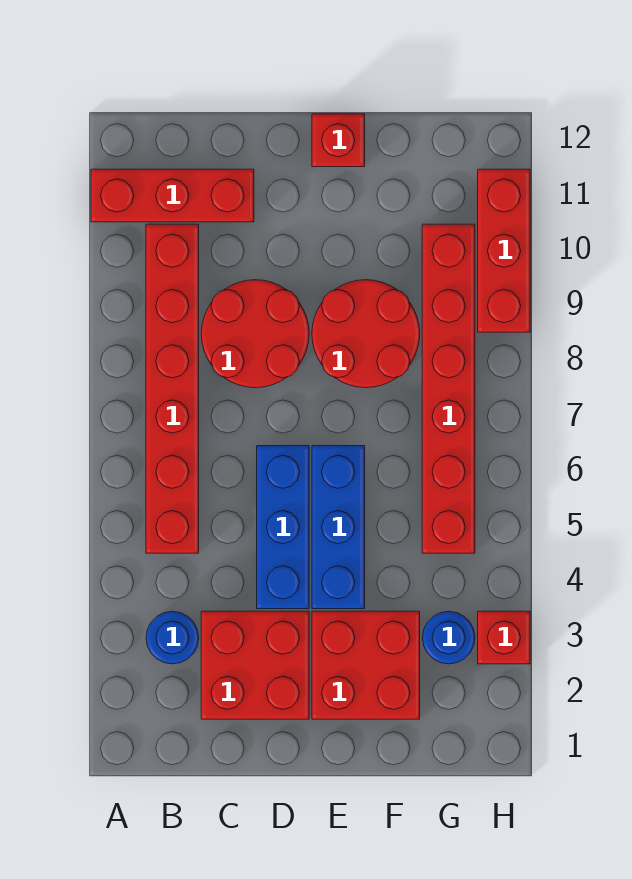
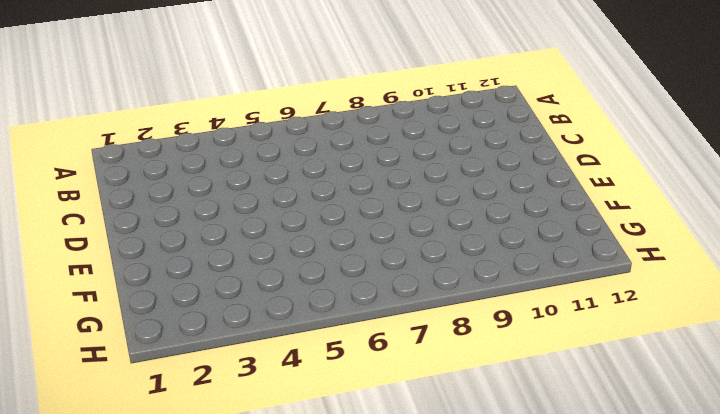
none -> red 1x3 brick [91,169,254,222]
none -> blue 1x1 round brick [146,611,199,664]
none -> red 1x6 brick [146,224,199,553]

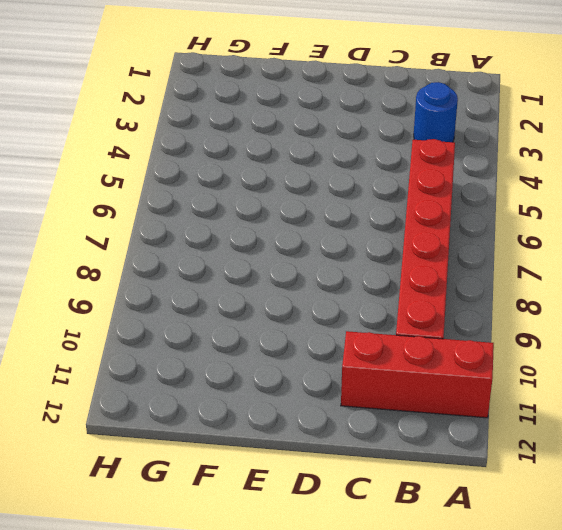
none -> red 2x2 brick [201,611,309,719]
none -> red 2x2 round brick [201,280,309,388]
none -> blue 1x3 brick [257,446,309,609]

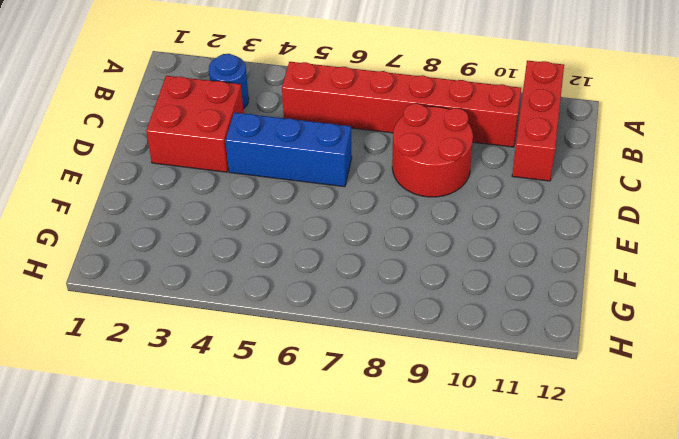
none -> red 2x2 brick [312,611,420,719]
none -> blue 1x3 brick [312,446,365,609]
none -> red 2x2 round brick [312,280,420,388]

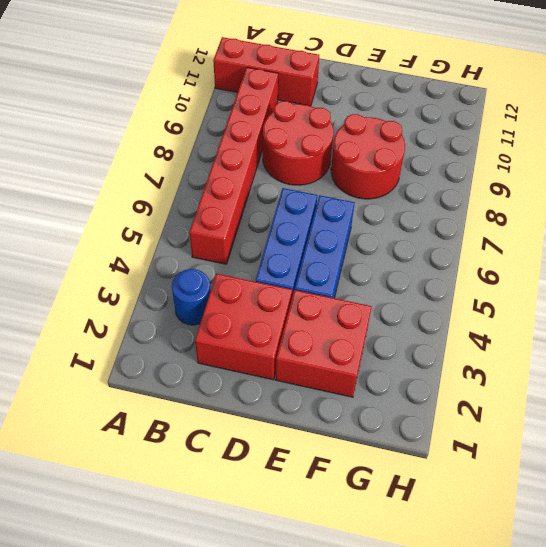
none -> red 1x1 brick [312,114,365,167]
none -> blue 1x1 round brick [422,611,475,664]
none -> red 1x6 brick [422,224,475,553]

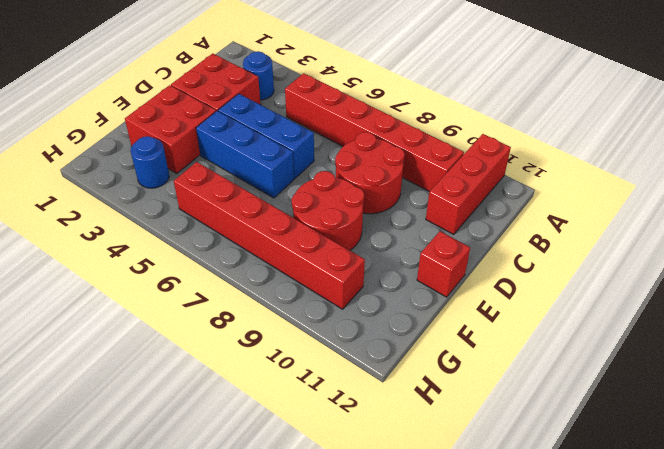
none -> red 1x1 brick [478,611,530,664]
none -> red 1x3 brick [478,169,530,332]

